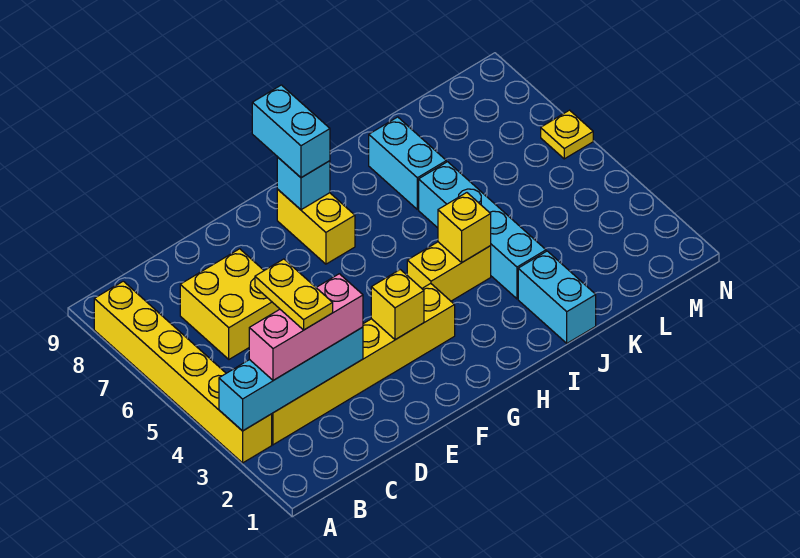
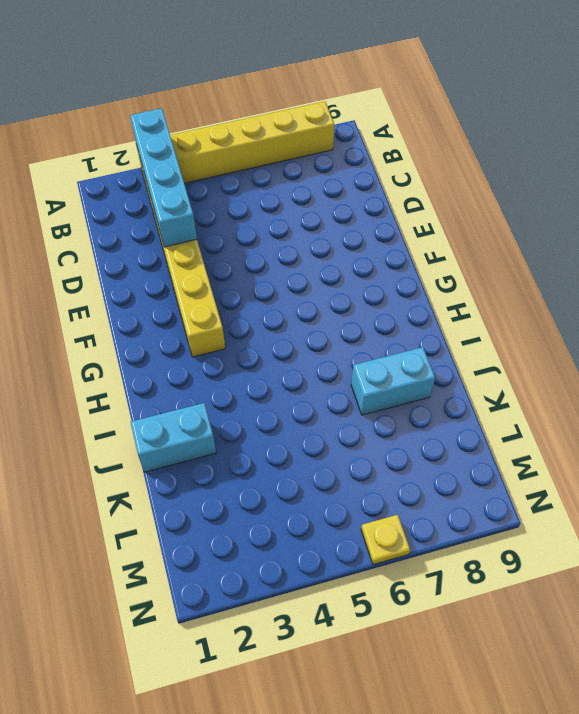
none -> yellow 2x2 brick [180,249,279,359]
none -> yellow 1x2 brick [277,189,355,264]
none -> yellow 1x2 brick [407,242,491,301]

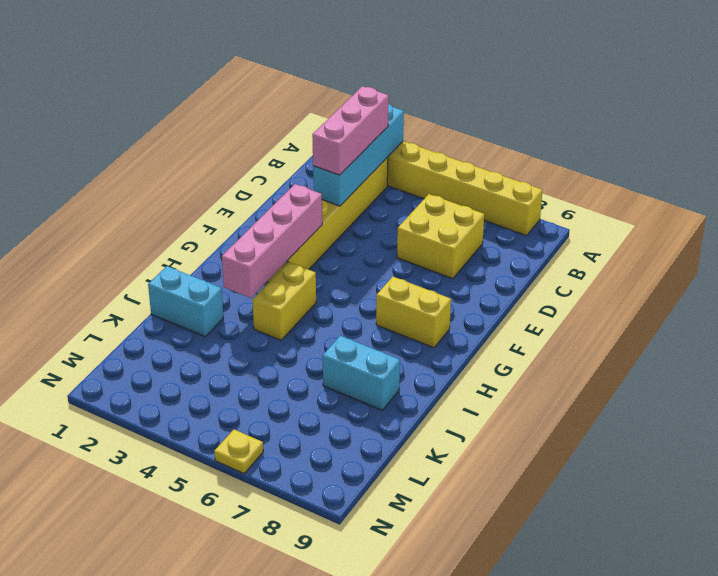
pink 1x4 brick [222,184,322,298] -> yellow 1x1 brick [371,270,424,340]
none -> cyan 1x4 brick [419,162,546,299]
none -> cyan 1x1 brick [277,157,330,210]
none -> yellow 1x1 brick [438,193,491,262]

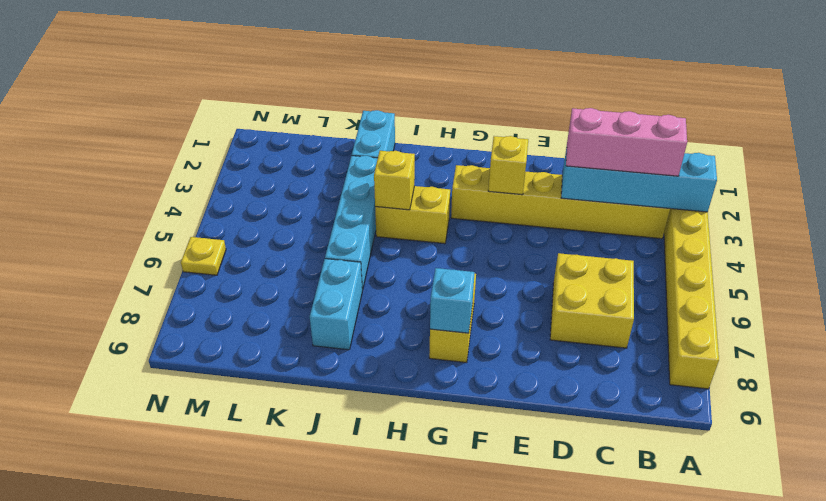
none -> cyan 1x2 brick [252,85,330,178]
none -> yellow 1x2 plate [255,259,333,330]

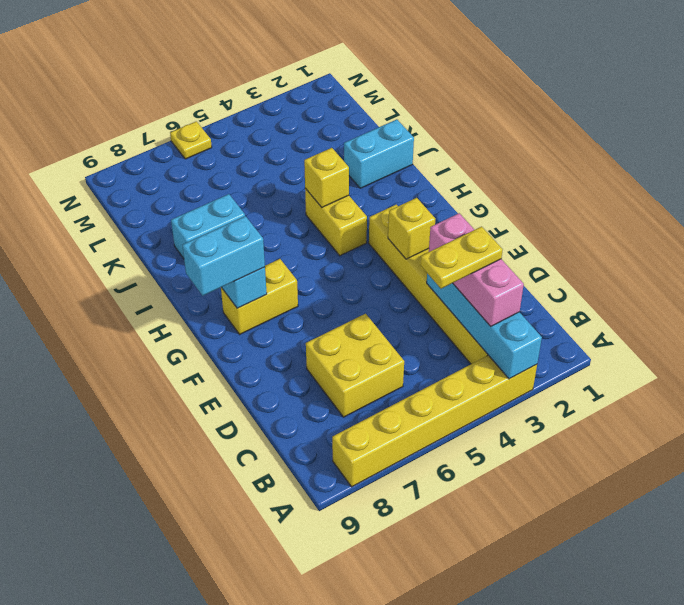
none -> cyan 1x4 brick [419,162,546,299]

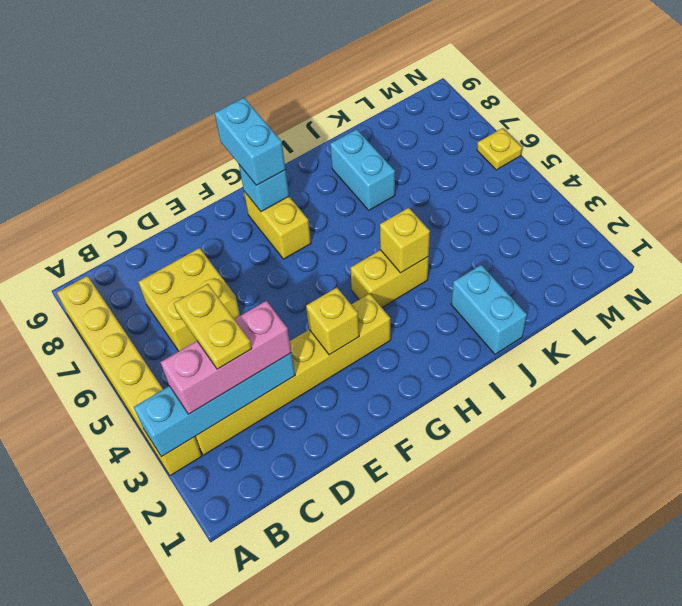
none -> cyan 1x4 brick [419,162,546,299]

